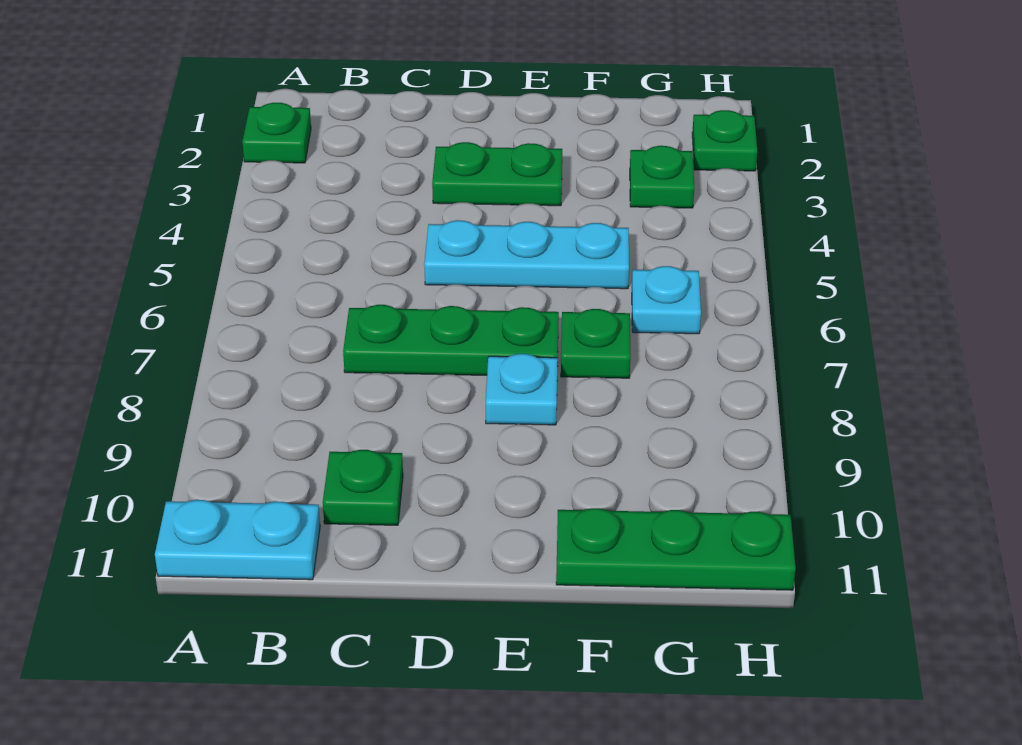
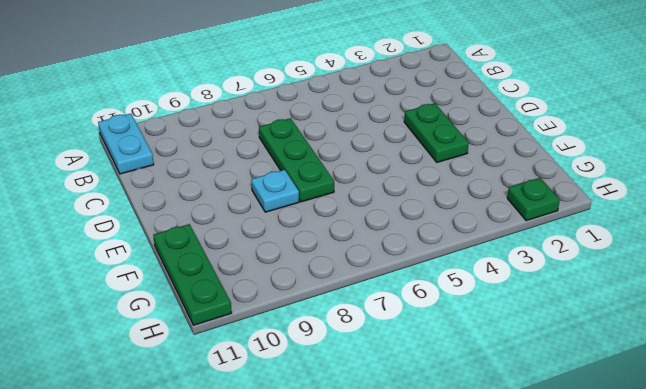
none -> green 1x1 plate [242,103,311,163]
none -> green 1x1 plate [323,450,403,525]
none -> cyan 1x3 plate [424,220,629,289]

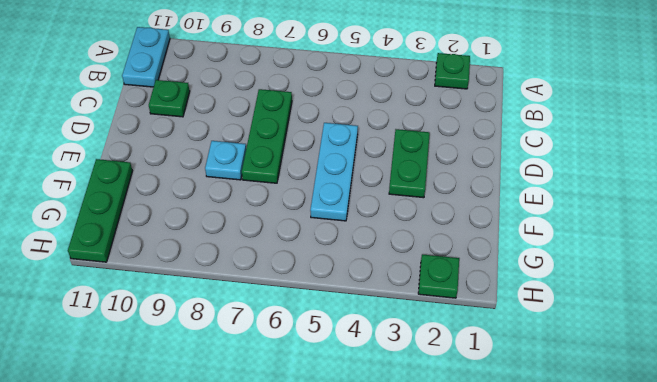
none -> green 1x1 plate [561,309,631,378]
none -> green 1x1 plate [630,146,694,208]
none -> cyan 1x1 plate [632,266,701,334]

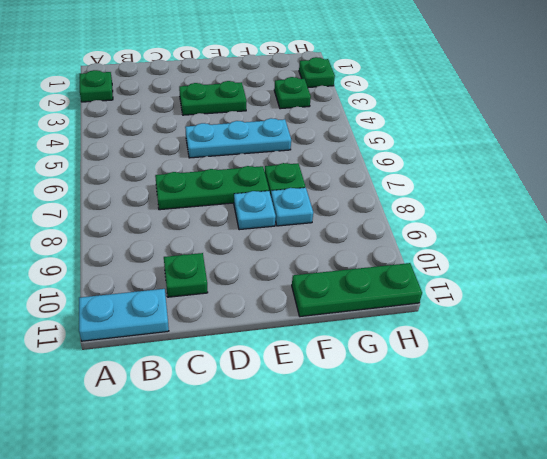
cyan 1x1 plate [271,188,313,226] -> cyan 1x1 plate moved to [632,266,701,334]

